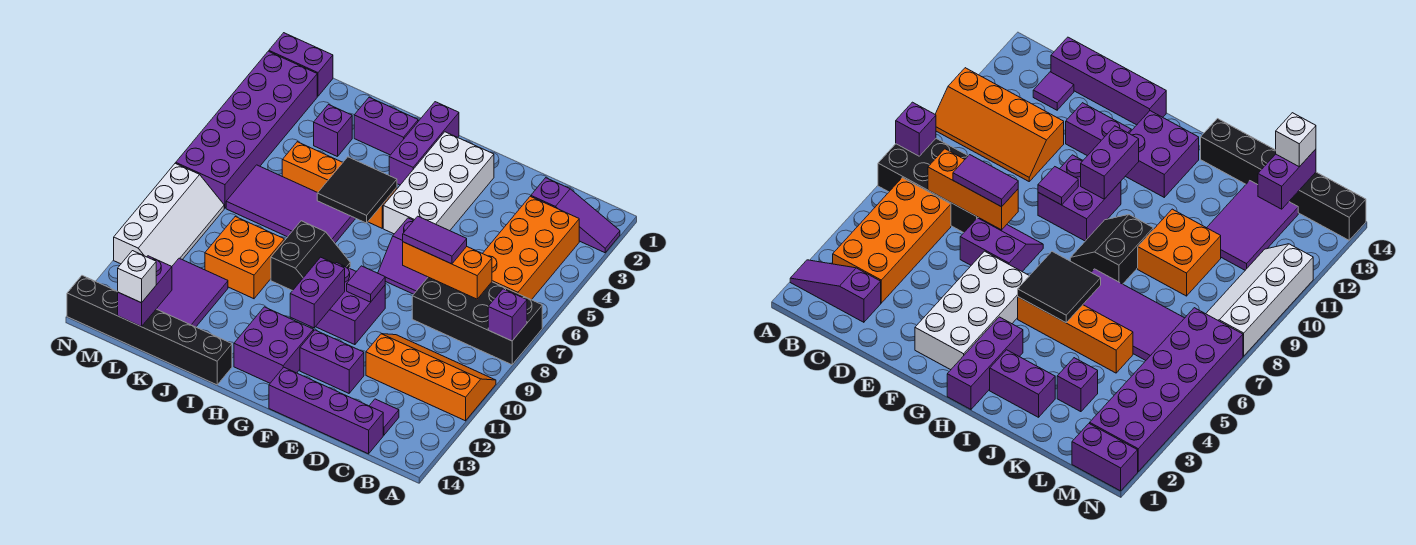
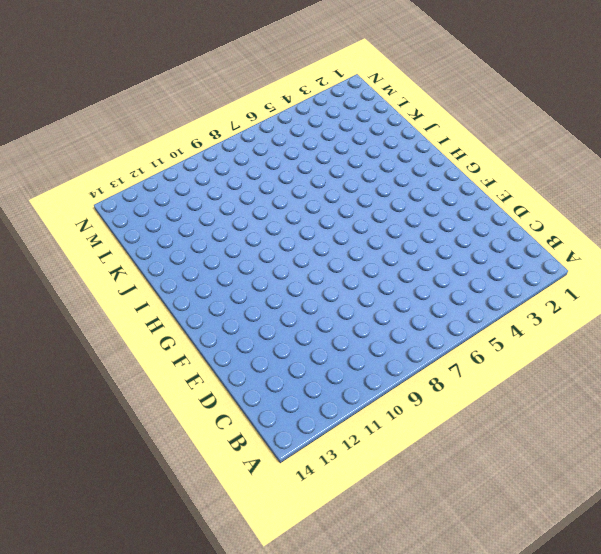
none -> purple 1x3 slope [531,178,620,253]
none -> black 2x4 brick [412,277,542,365]
none -> orange 2x4 slope [366,334,496,421]
none -> orange 2x4 brick [483,196,579,300]

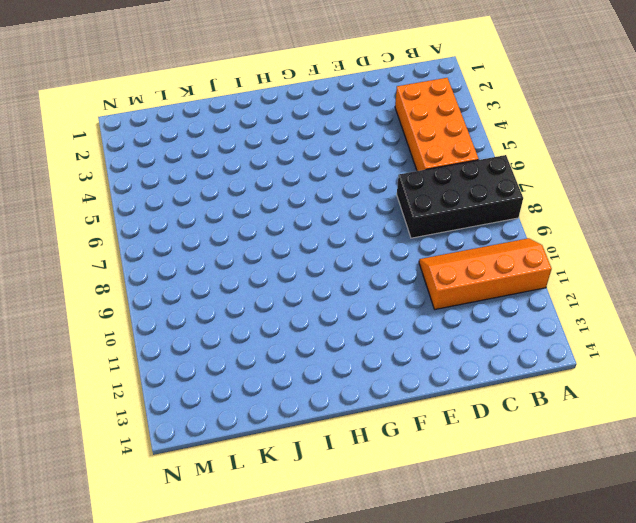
none -> purple 1x3 slope [531,178,620,253]
none -> purple 1x1 tile [369,399,399,435]
none -> purple 1x4 brick [269,367,383,454]
none -> purple 2x2 slope [378,218,428,294]

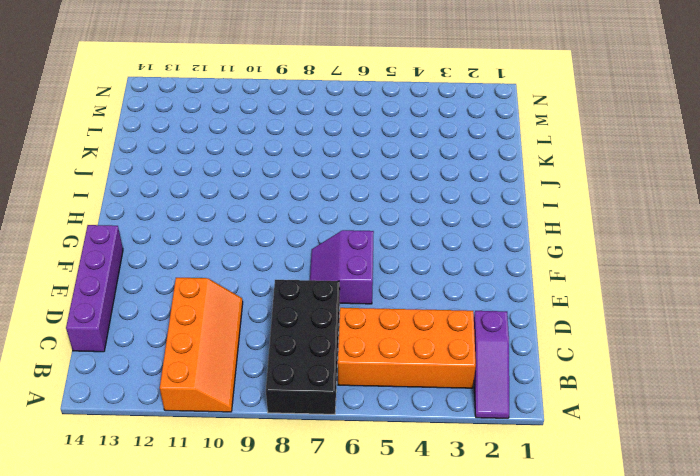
none -> purple 1x1 tile [369,399,399,435]
none -> purple 1x2 brick [300,330,364,393]
none -> white 2x4 brick [383,132,494,234]
none -> purple 2x2 brick [316,263,385,345]

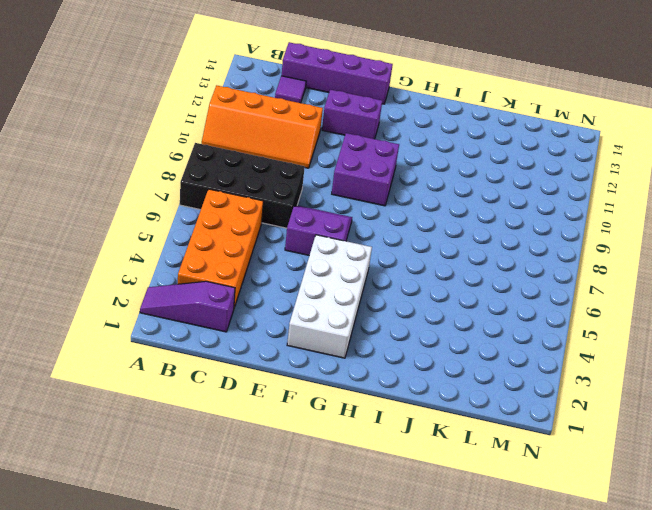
none -> purple 2x2 brick [234,307,314,383]
none -> purple 1x3 brick [389,102,459,185]
none -> orange 1x4 brick [282,142,397,228]
none -> black 2x2 slope [271,221,350,291]

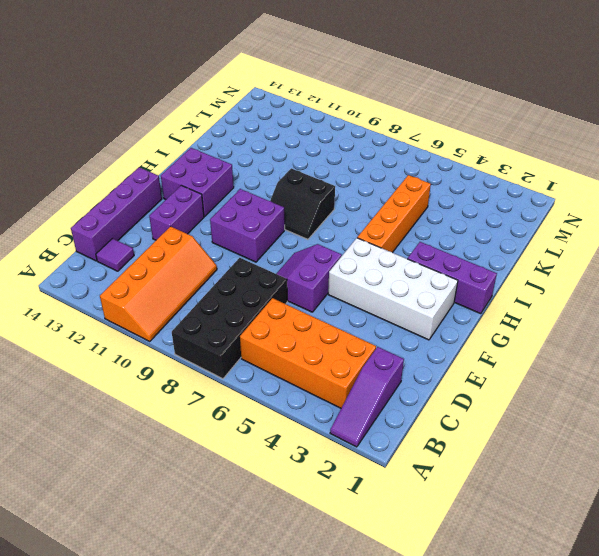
none -> purple 1x2 brick [354,97,418,155]
none -> purple 2x4 tile [226,165,356,243]
none -> black 1x6 brick [67,276,232,385]
none -> orange 2x2 brick [205,217,284,299]

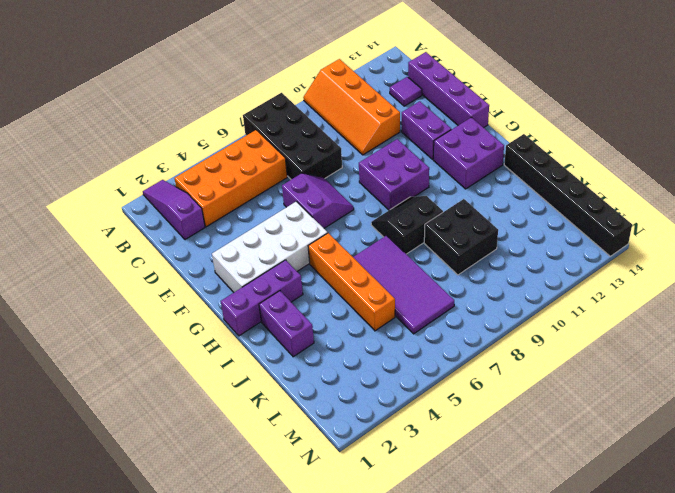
black 2x2 brick [424,199,498,275] -> orange 2x2 brick [205,217,284,299]
none -> purple 1x1 brick [314,105,352,157]
none -> purple 2x3 tile [157,258,228,327]
none -> purple 1x2 brick [269,33,333,96]
none -> purple 2x6 brick [176,51,317,208]

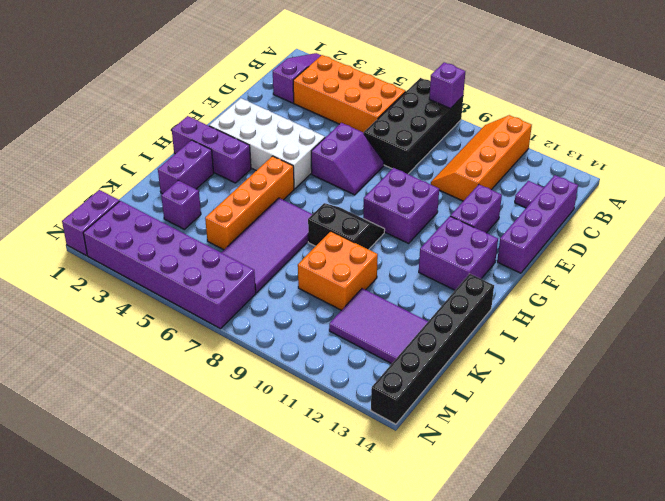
none -> white 2x4 slope [114,163,224,266]
none -> orange 1x3 brick [403,242,492,299]
none -> purple 1x1 tile [347,266,385,302]
none -> purple 1x2 brick [290,257,345,328]

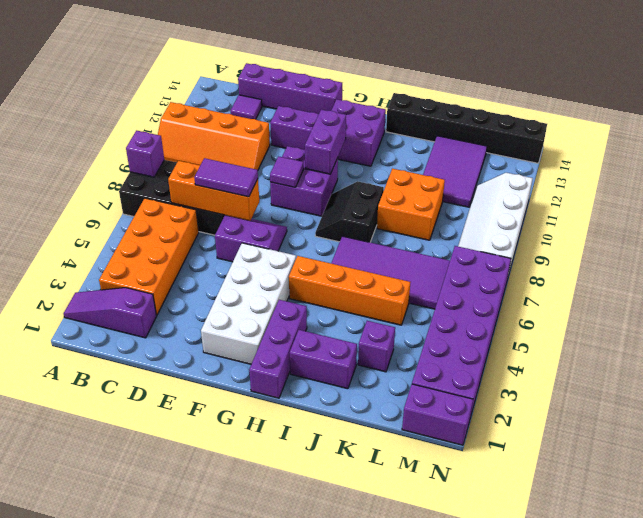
none -> black 2x2 tile [317,157,397,223]
none -> purple 1x2 brick [118,256,172,327]
none -> white 1x1 brick [118,251,156,303]

